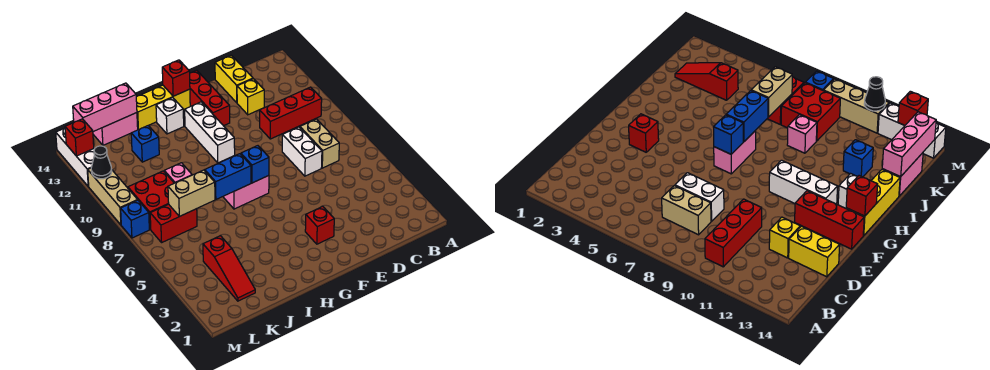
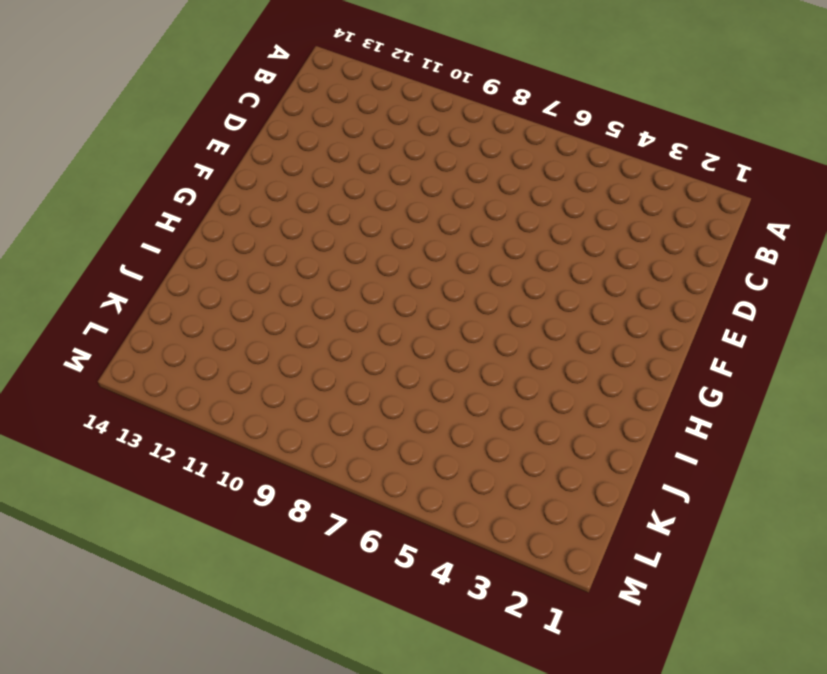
none -> red 1x3 brick [260,87,322,139]
none -> tan 1x2 brick [300,119,339,168]
none -> white 1x2 brick [282,127,322,176]

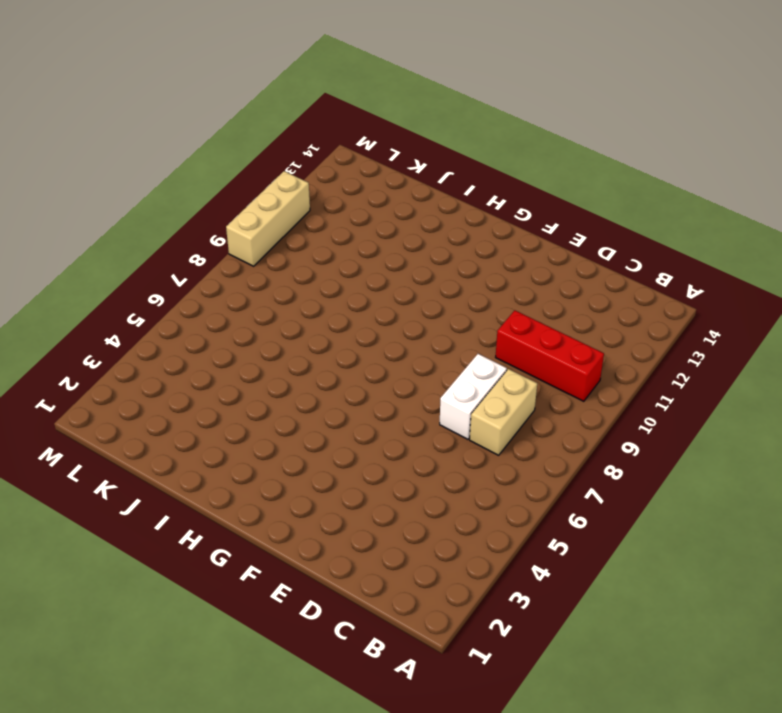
none -> yellow 1x1 brick [237,79,264,115]
none -> yellow 1x2 brick [215,55,253,103]
none -> red 1x1 brick [305,206,334,244]

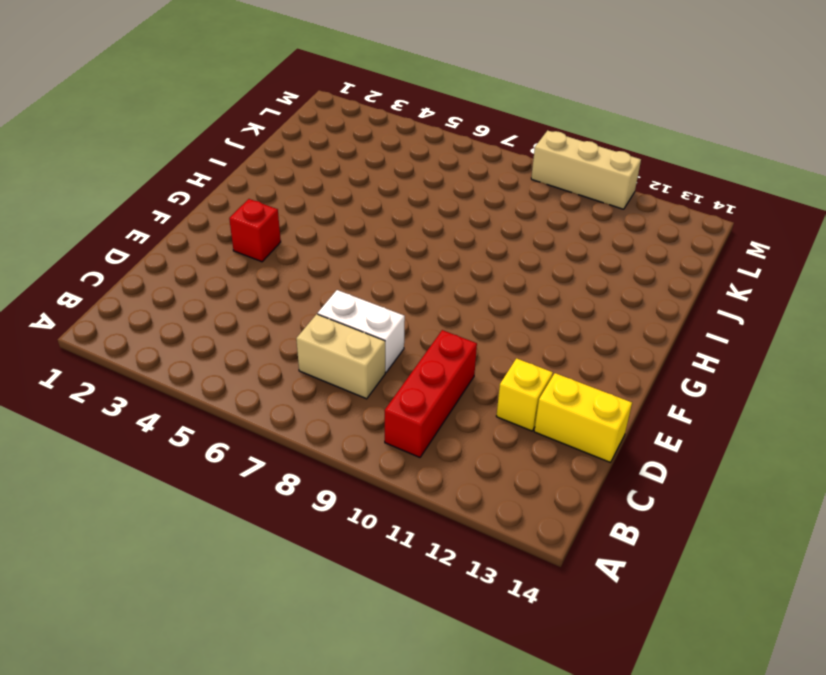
none -> red 1x3 brick [190,70,230,126]
none -> pink 1x2 brick [223,175,269,209]
none -> white 1x3 brick [185,102,235,163]

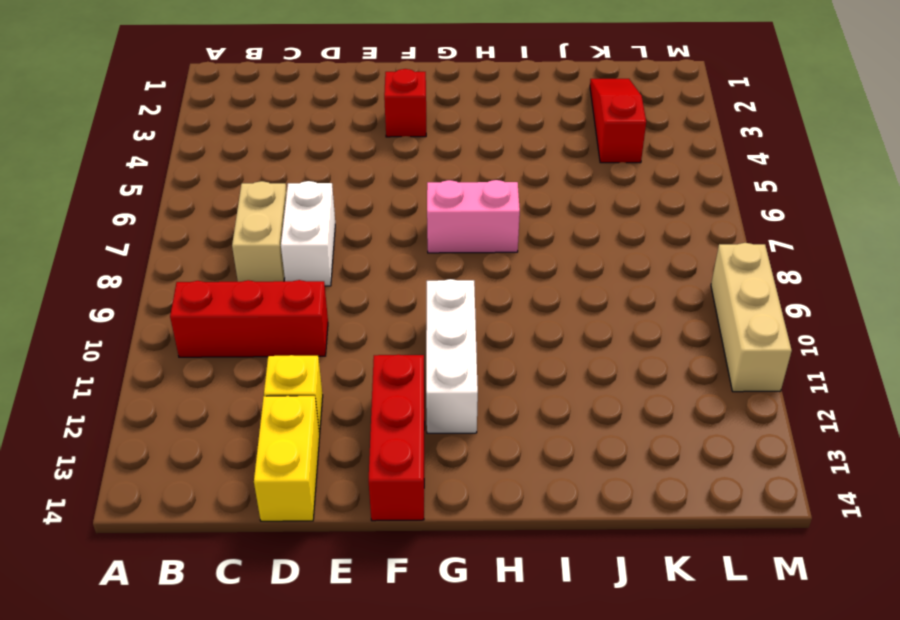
none -> yellow 1x3 brick [136,85,190,130]
none -> white 1x1 brick [156,98,184,134]
none -> pink 1x1 brick [164,163,192,183]

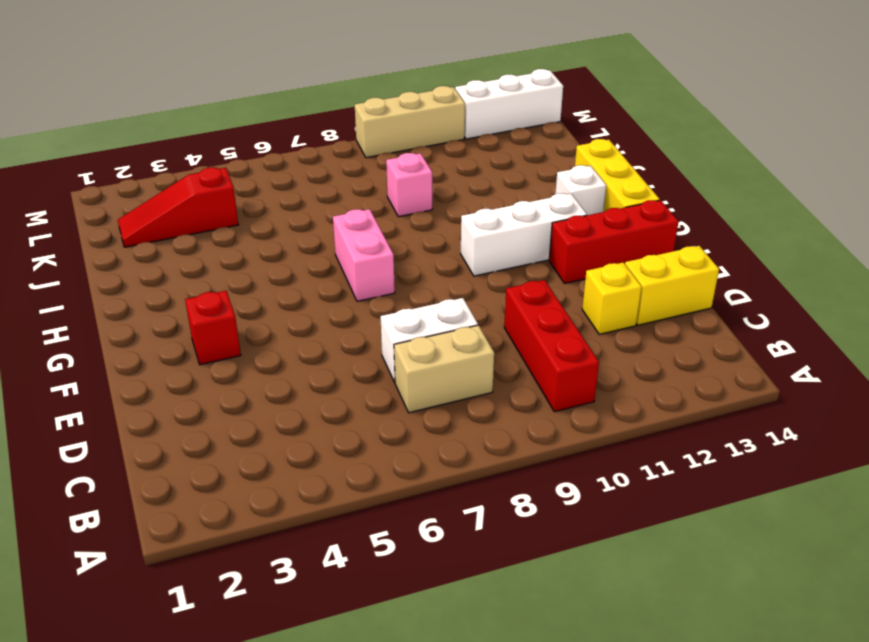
none -> blue 1x1 brick [131,126,159,162]
none -> pink 1x2 brick [93,113,138,145]
none -> red 1x2 brick [150,204,197,242]

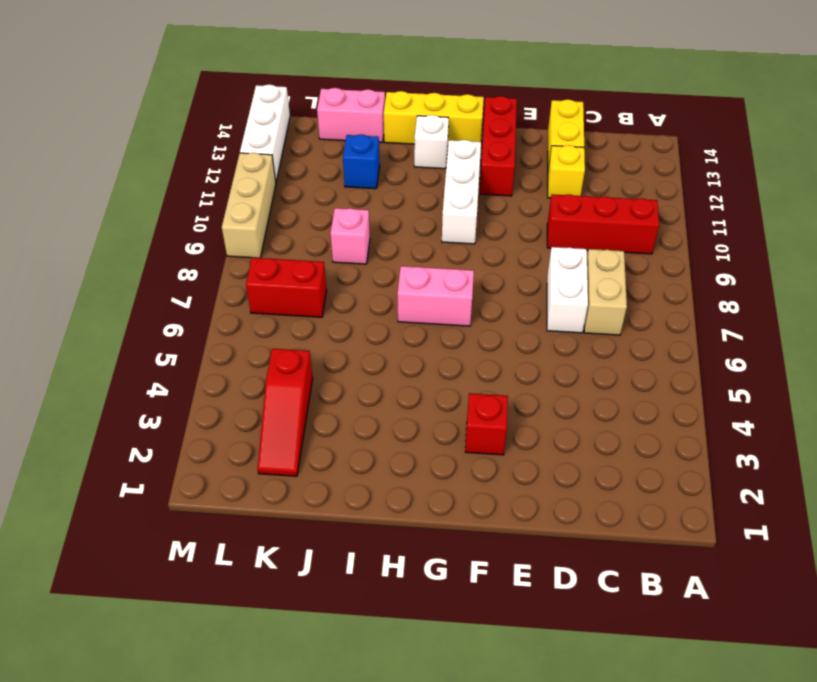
none -> red 2x2 brick [128,171,174,229]
none -> blue 1x1 brick [121,200,149,238]
none -> blue 1x1 brick [241,146,269,183]

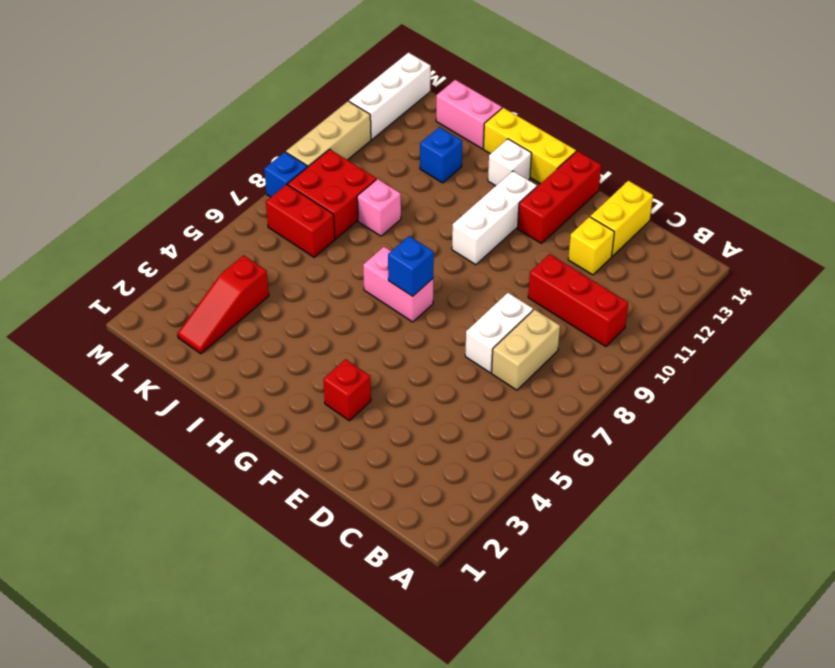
none -> red 1x1 brick [162,60,190,96]
none -> blue 1x2 brick [205,154,251,199]
none -> tan 1x2 brick [168,170,215,216]

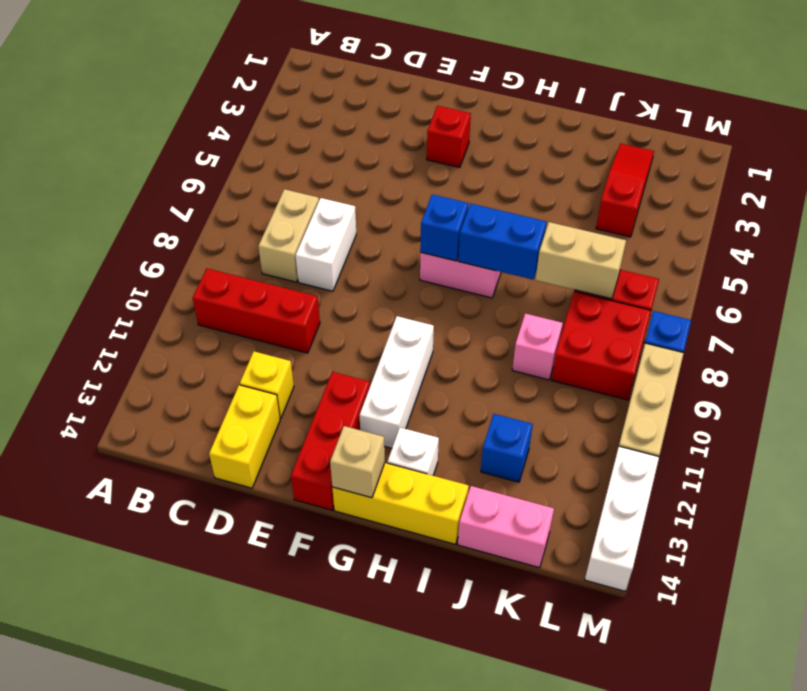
tan 1x1 brick [330,426,385,498] -> red 1x1 brick [162,60,190,96]
none -> pink 1x3 brick [73,83,137,131]
none -> black 1x1 cone [91,146,112,179]
none -> red 1x1 brick [65,119,94,156]

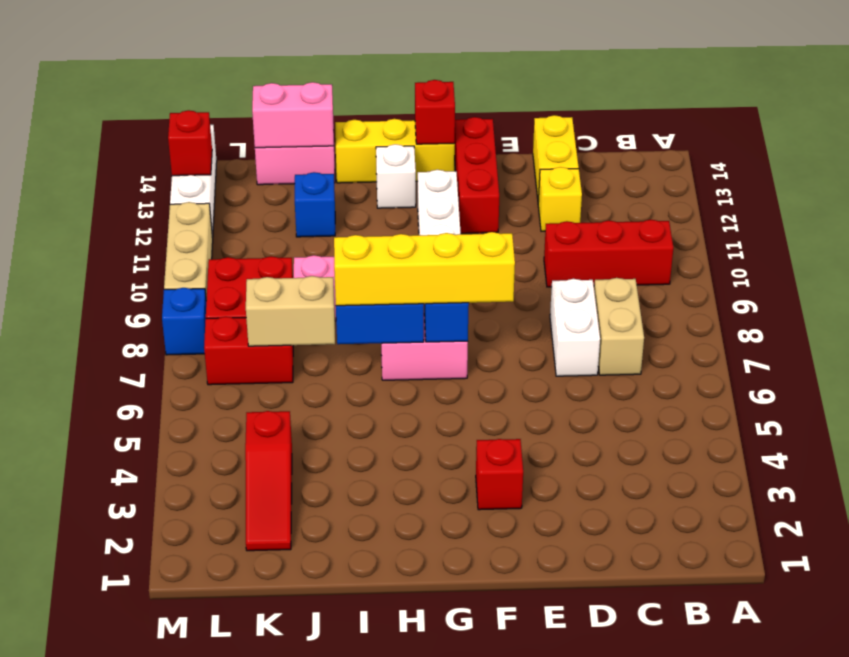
yellow 1x4 brick [334,232,515,306] -> none
pink 1x2 brick [252,82,334,148] -> pink 1x3 brick [73,83,137,131]
none -> black 1x1 cone [91,146,112,179]

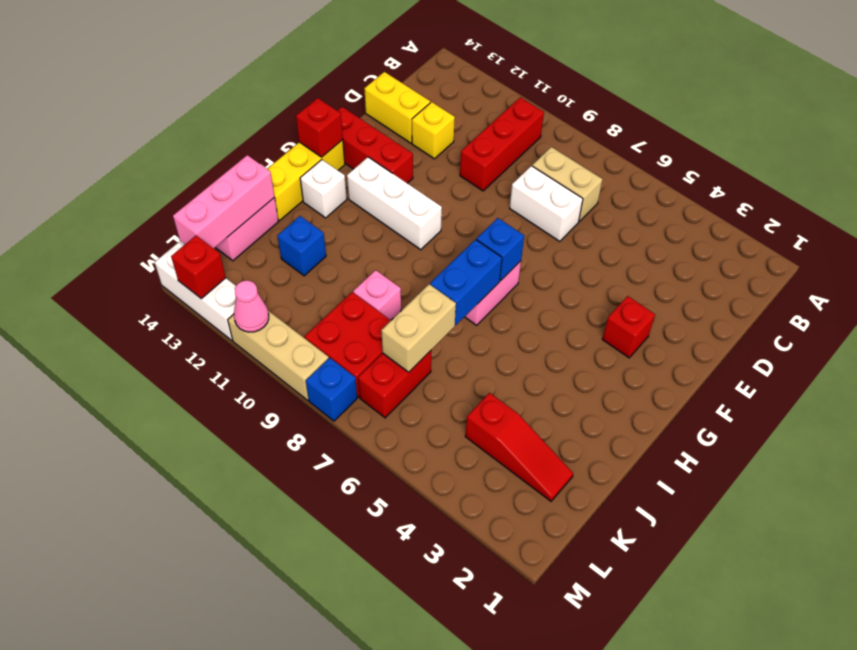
pink 1x1 cone [234,281,269,332] -> black 1x1 cone [91,146,112,179]

